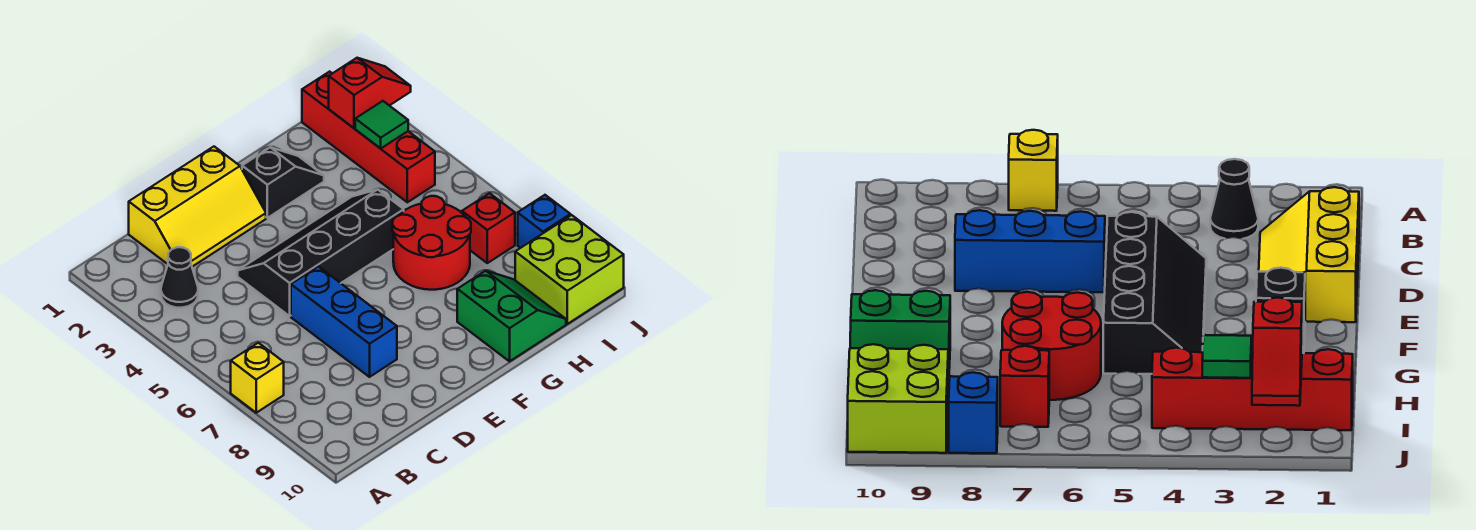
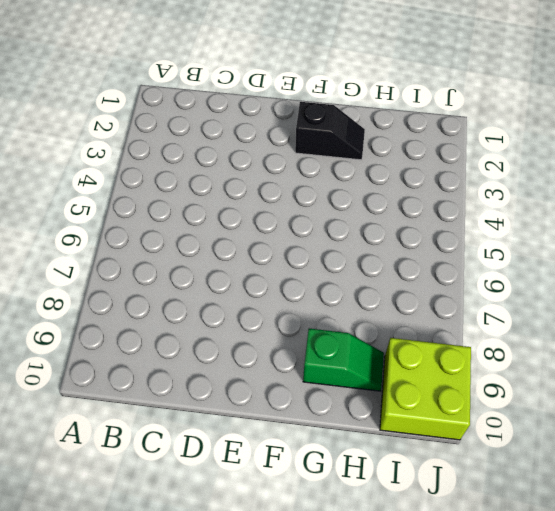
green 1x2 slope [303,329,384,391] -> green 2x2 slope [457,271,566,361]
none -> yellow 1x1 brick [231,343,284,413]
none -> black 1x1 cone [161,247,198,308]
none -> yellow 2x3 slope [129,147,266,267]

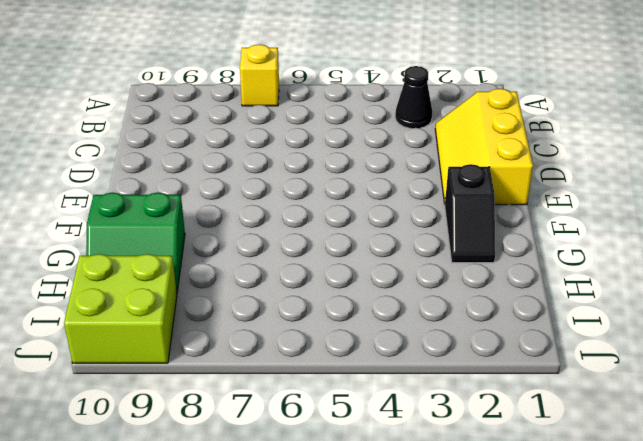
none -> black 2x4 slope [238,189,404,316]
none -> blue 1x3 brick [291,266,397,377]
none -> red 2x2 round brick [392,196,471,290]

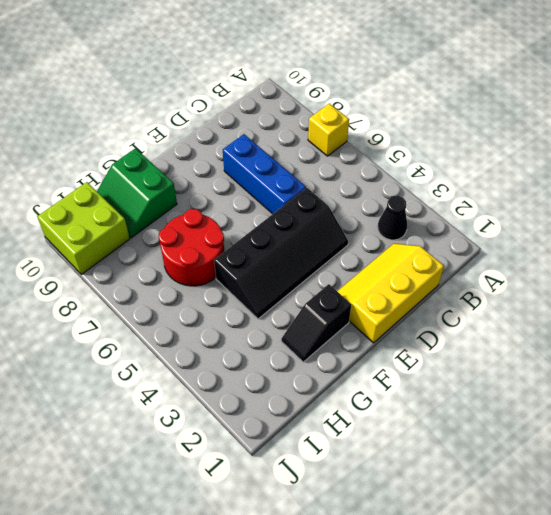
none -> red 1x4 brick [302,72,435,202]
none -> red 1x1 brick [462,193,515,263]
none -> blue 1x1 brick [518,195,570,248]

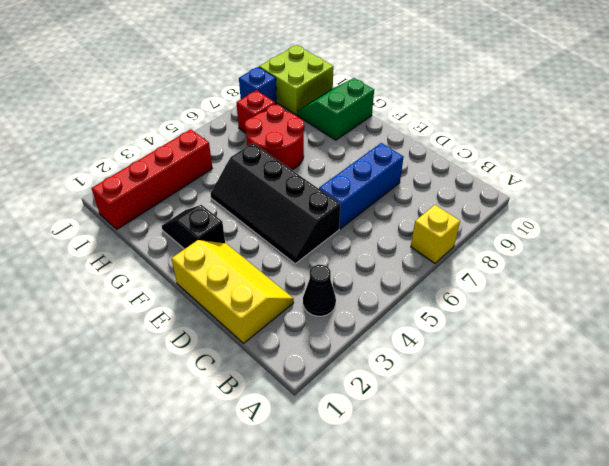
none -> red 1x2 slope [329,58,411,128]
none -> green 1x1 tile [355,101,408,148]

